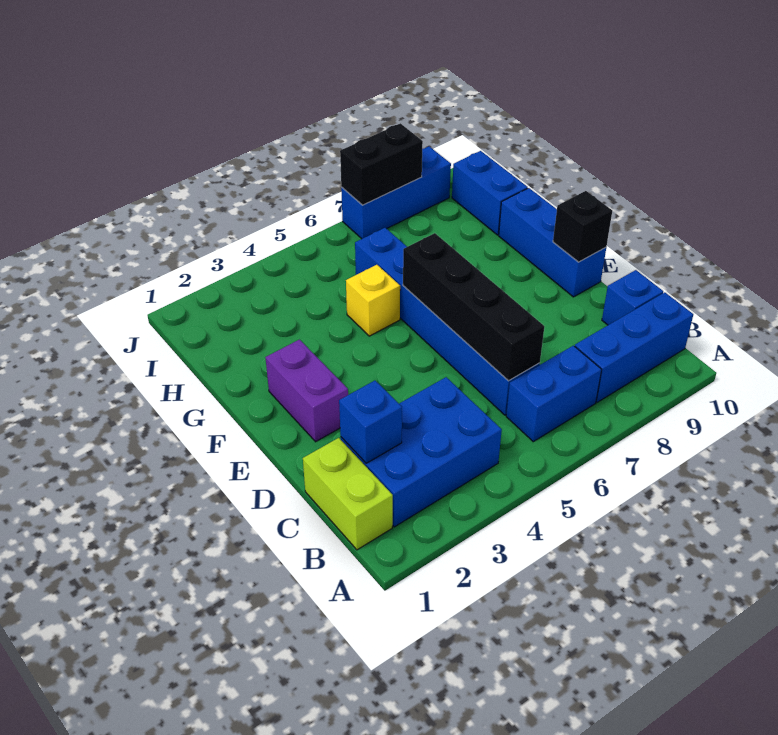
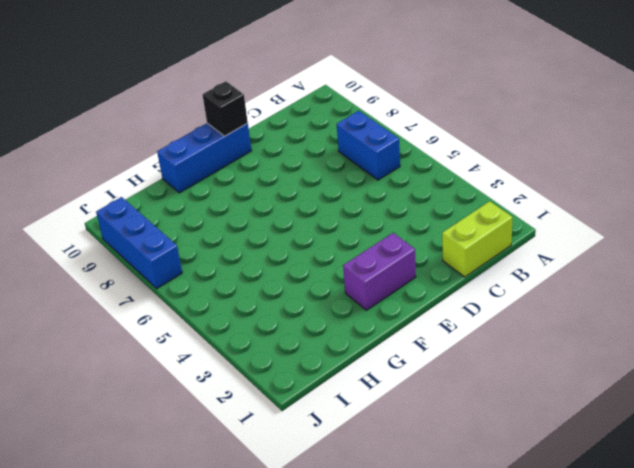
none -> blue 2x3 brick [341,377,502,527]
none -> blue 1x3 brick [575,292,693,402]
none -> blue 1x6 brick [355,228,540,415]

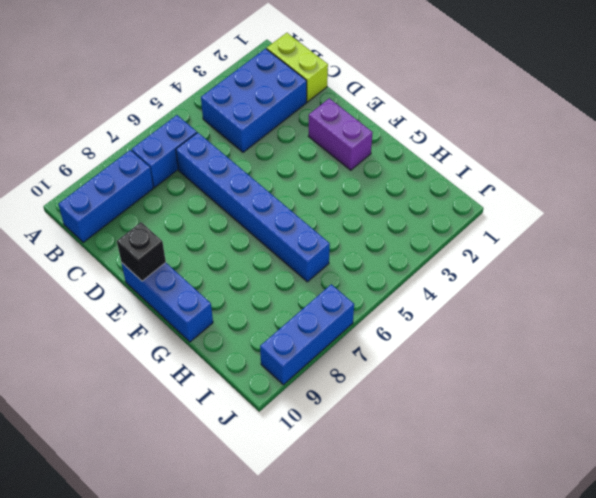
none -> blue 1x1 brick [602,270,663,325]
none -> yellow 1x1 brick [346,265,400,336]
none -> blue 1x2 brick [452,151,528,235]

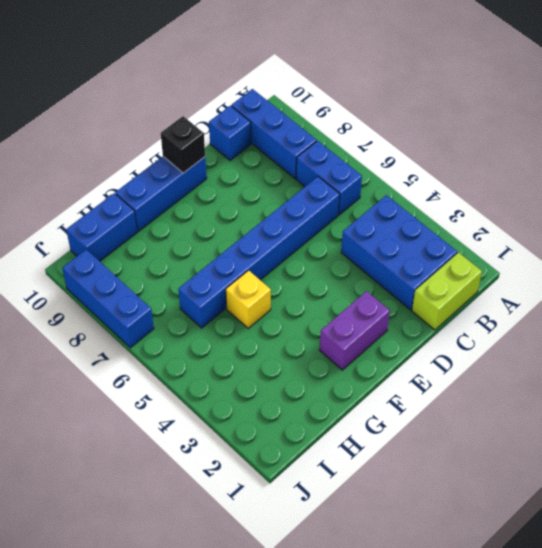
none -> blue 1x1 brick [339,381,402,463]
none -> black 1x4 brick [403,233,544,381]
none -> black 1x2 brick [340,123,423,205]

